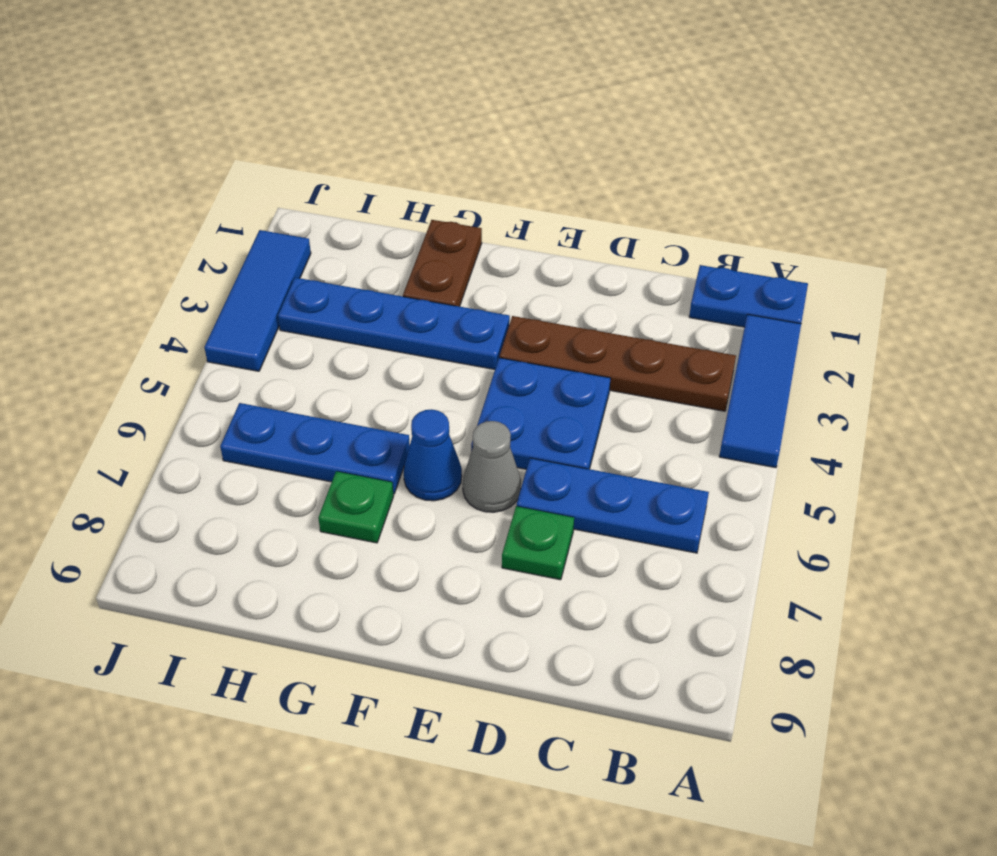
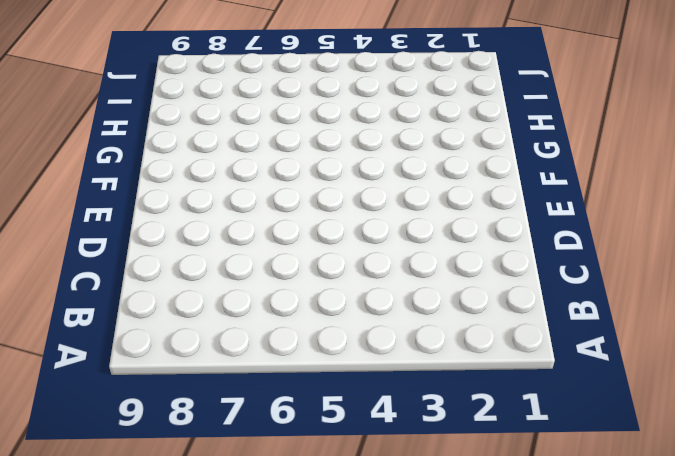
none -> blue 1x2 plate [689,265,808,327]
none -> blue 1x3 tile [719,314,801,468]
none -> brown 1x4 plate [500,316,736,411]

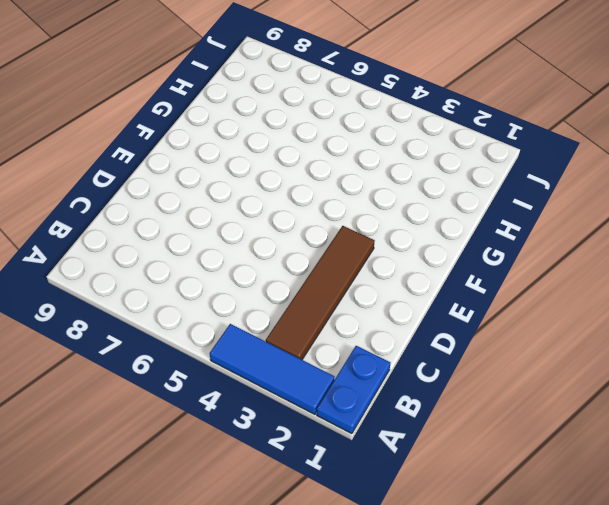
brown 1x4 tile [266,226,375,360] -> brown 1x4 plate [500,316,736,411]
none -> blue 1x3 plate [517,458,709,553]
none -> blue 2x2 plate [471,358,611,469]
none -> green 1x1 plate [502,506,574,580]

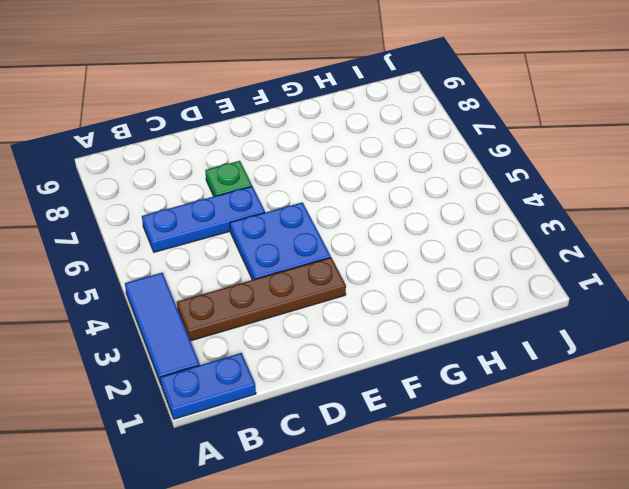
none -> grey 1x1 cone [463,421,521,512]
none -> blue 1x4 plate [278,278,510,369]
none -> blue 1x1 cone [404,409,462,501]

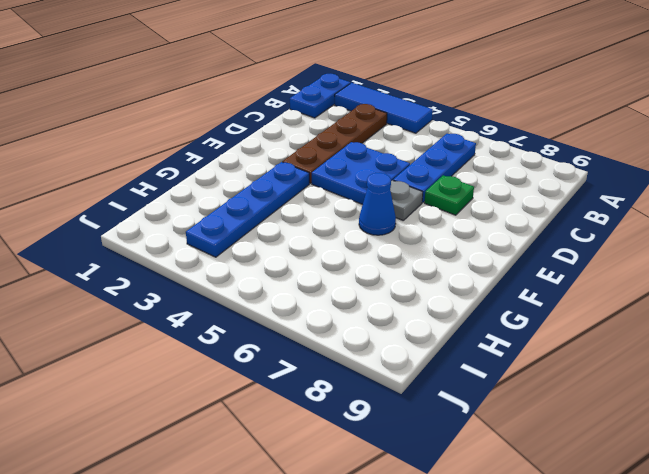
grey 1x1 plate [390,180,423,220] -> grey 1x1 cone [463,421,521,512]
none -> brown 1x2 plate [403,220,482,307]
none -> blue 1x3 plate [220,403,410,494]
none -> green 1x1 plate [318,471,394,543]

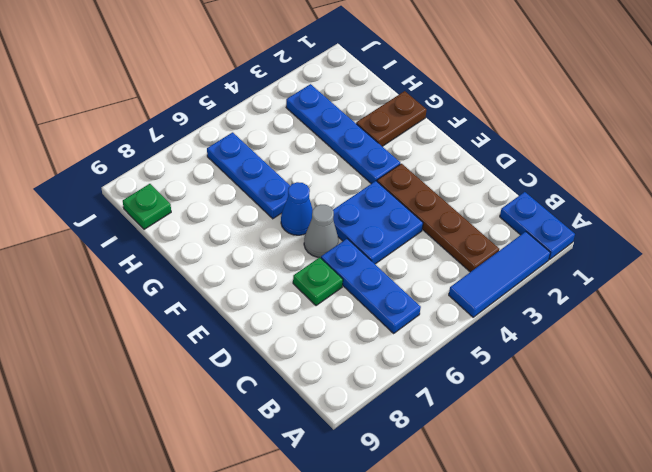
green 1x1 plate [123,184,171,229] -> green 1x1 plate moved to [318,471,394,543]
none -> blue 1x3 tile [204,230,311,371]

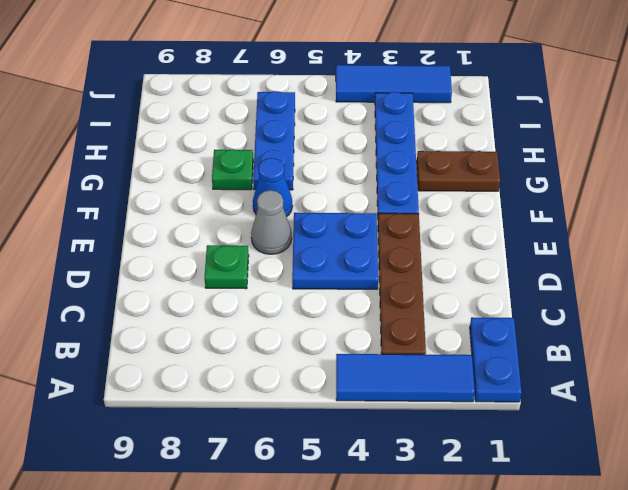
none -> blue 1x3 plate [517,458,709,553]

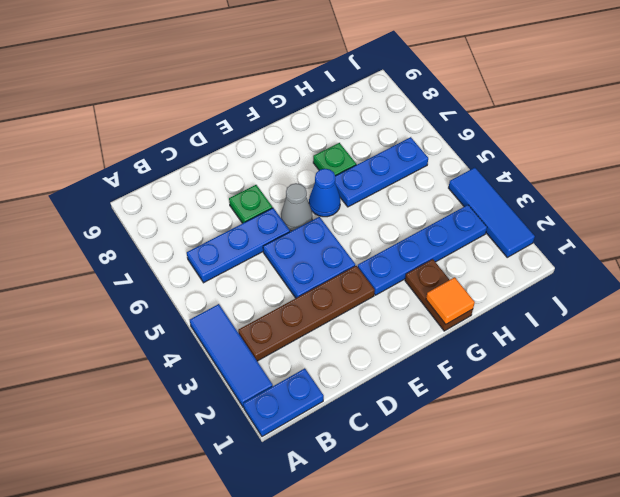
orange 1x1 tile [426,277,475,324] -> none

